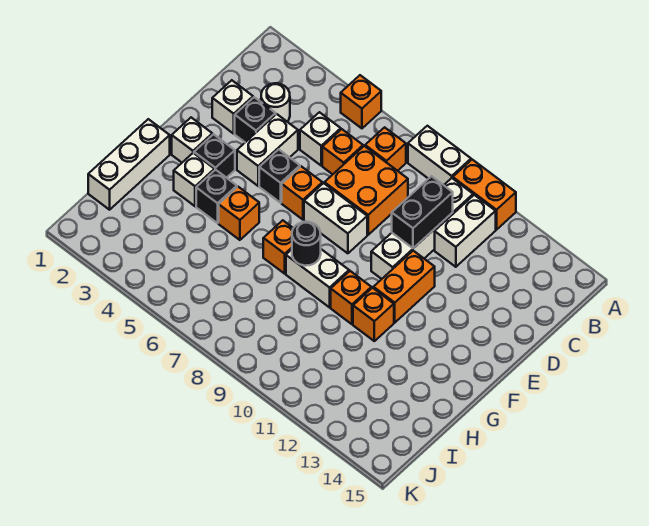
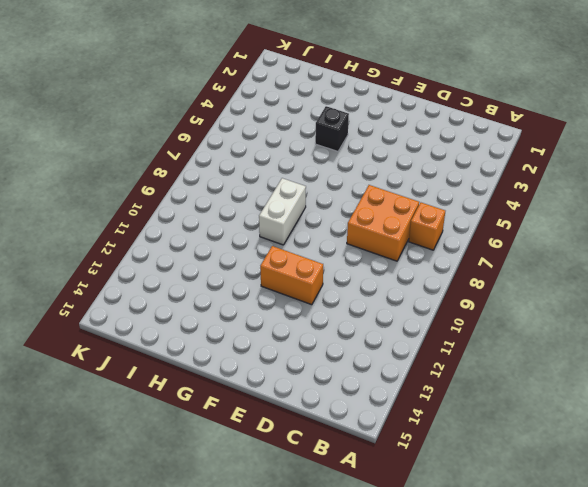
none -> orange 1x1 brick [341,75,381,128]
none -> white 1x2 brick [408,126,471,185]
none -> orange 1x2 brick [453,160,516,230]

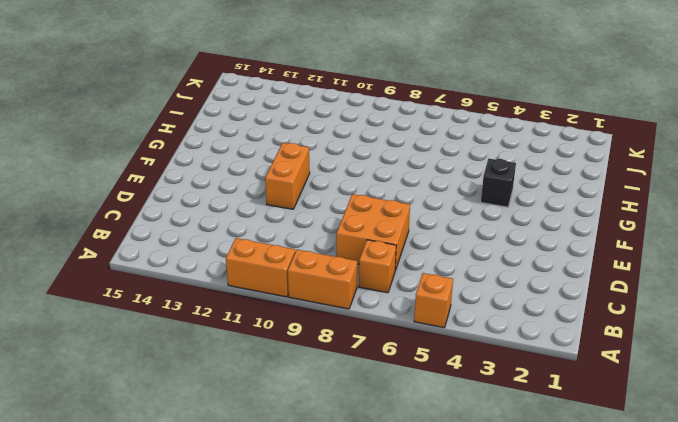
orange 1x2 brick [288,250,357,309] -> white 1x2 brick [408,126,471,185]
none -> white 1x4 brick [371,178,473,279]
none -> white 1x2 brick [435,195,496,267]
none -> white 1x1 round brick [261,83,290,122]

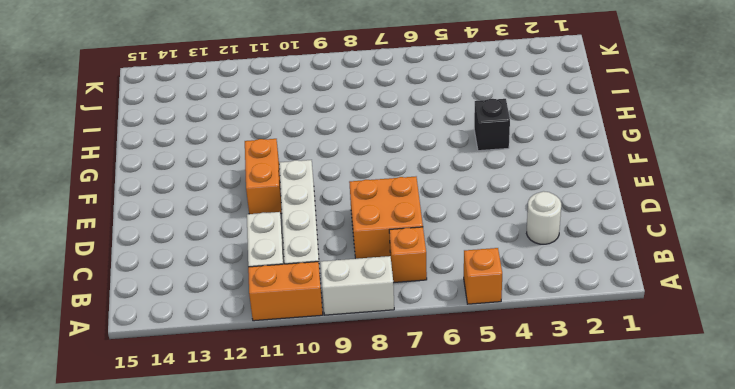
none -> white 1x1 brick [300,112,341,165]
none -> orange 1x1 brick [322,129,363,174]
none -> white 1x1 brick [212,80,253,134]

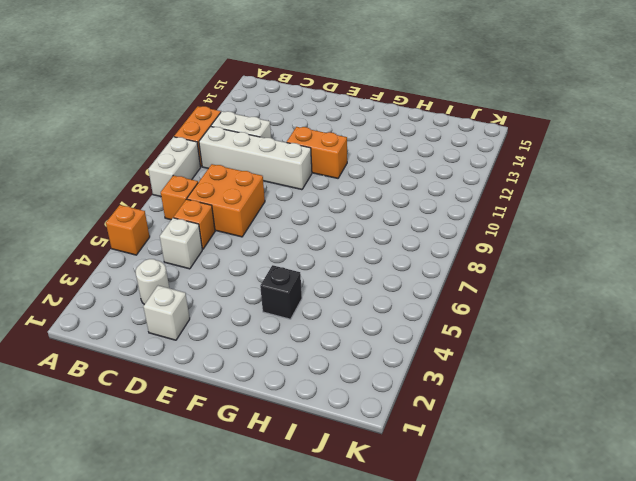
none -> black 1x1 brick [235,97,276,142]
none -> white 1x2 brick [237,114,298,186]
none -> black 1x1 brick [259,149,300,203]

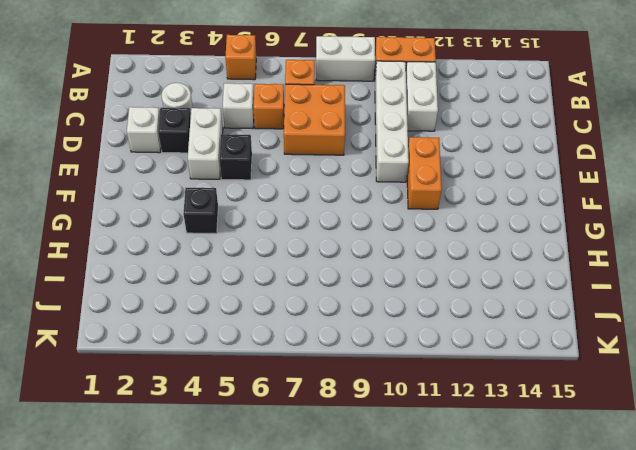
none -> orange 1x1 brick [282,166,322,220]
none -> white 1x2 brick [304,183,367,253]
none -> white 1x1 brick [172,118,212,162]

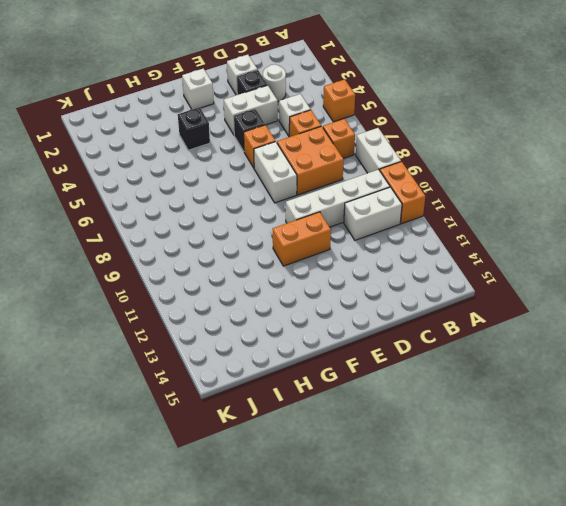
none -> black 1x1 brick [194,134,235,178]
none -> white 1x3 brick [88,119,170,210]
none -> white 1x1 brick [174,153,214,206]

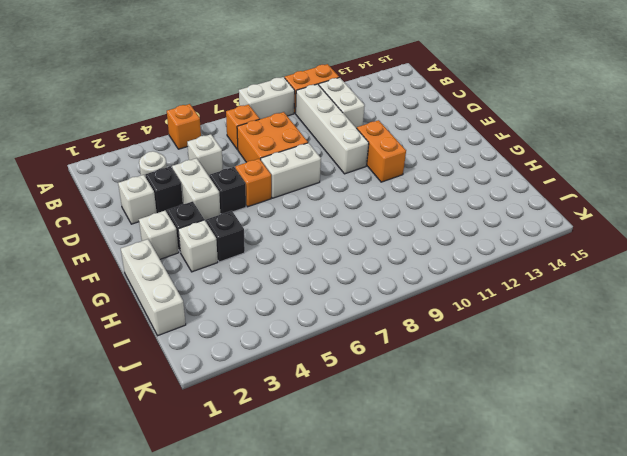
none -> orange 1x1 brick [322,129,363,174]
none -> orange 1x1 brick [219,187,259,240]
none -> orange 1x1 brick [263,220,293,274]

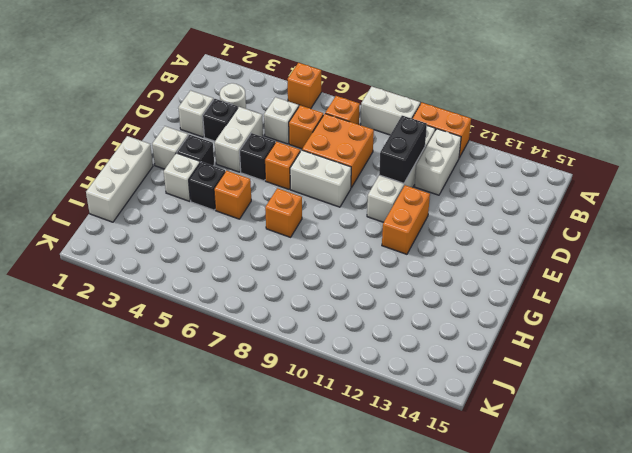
none -> white 1x2 brick [286,249,349,307]
none -> orange 1x1 brick [331,271,371,324]
none -> orange 1x1 brick [353,288,394,341]

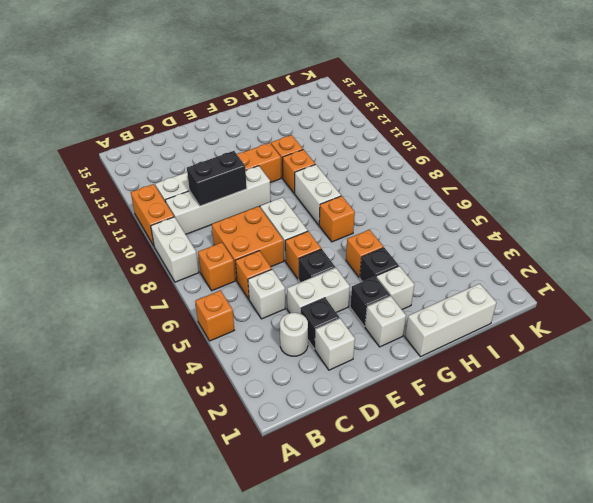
none -> black 1x1 round brick [292,222,321,266]

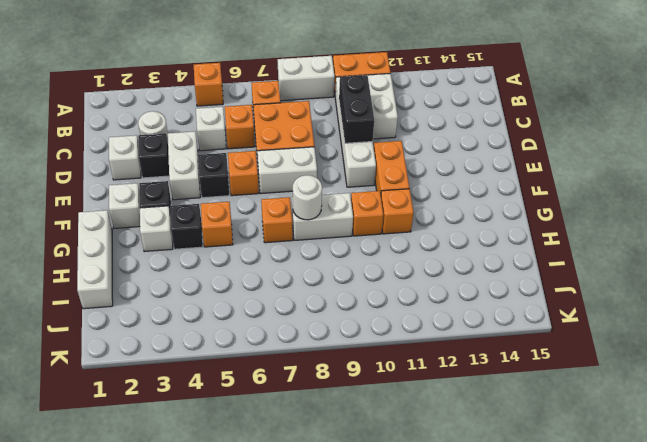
white 1x1 round brick [293,175,322,220] -> black 1x1 round brick [292,222,321,266]

